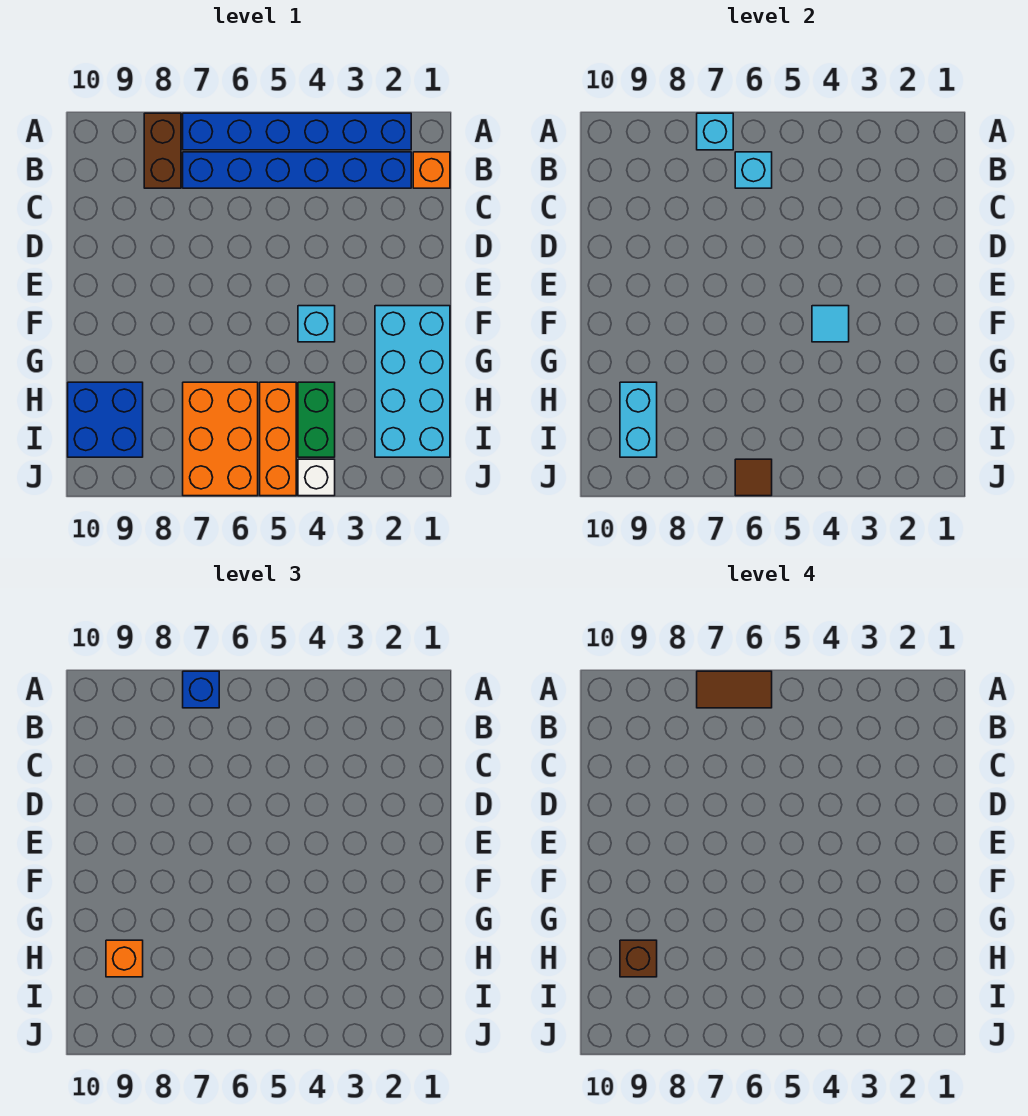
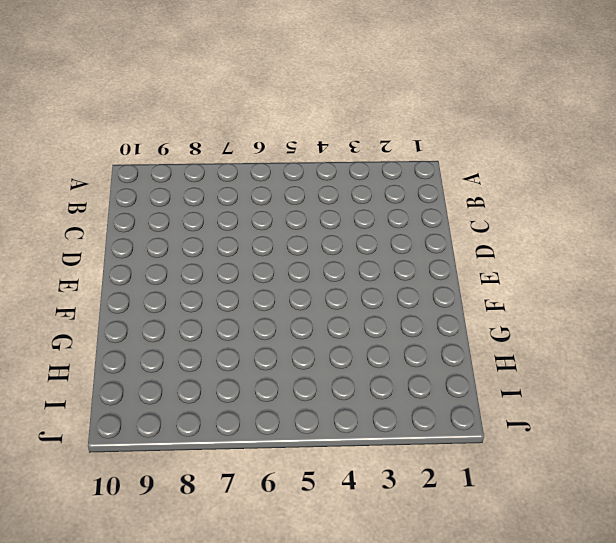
none -> blue 1x6 brick [183,113,411,150]
none -> brown 1x2 brick [144,113,181,188]
none -> orange 1x1 brick [413,152,450,188]

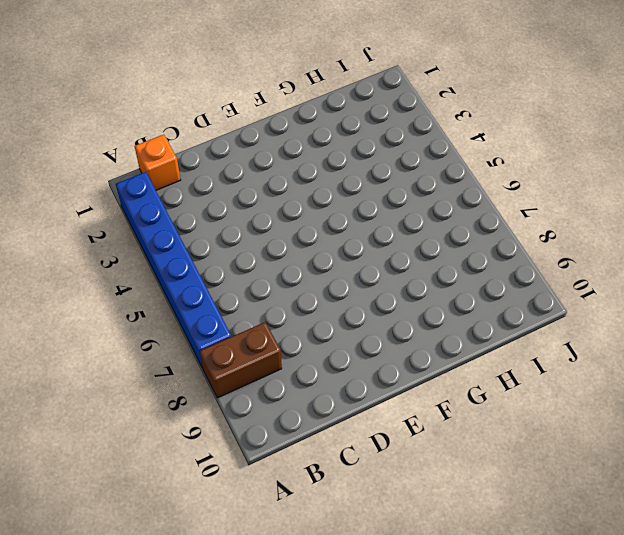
none -> blue 1x6 brick [183,152,411,188]
none -> cyan 2x4 brick [375,306,450,457]
none -> cyan 1x1 brick [298,306,335,342]

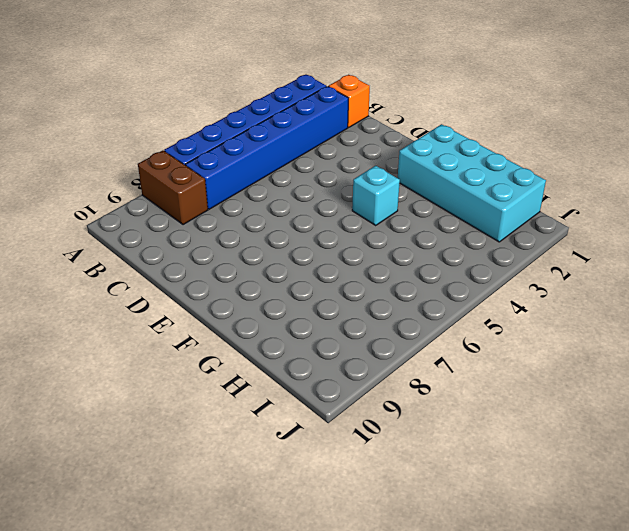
none -> green 1x2 brick [298,382,335,457]
none -> orange 1x3 brick [260,382,296,496]
none -> orange 2x3 brick [183,382,258,496]

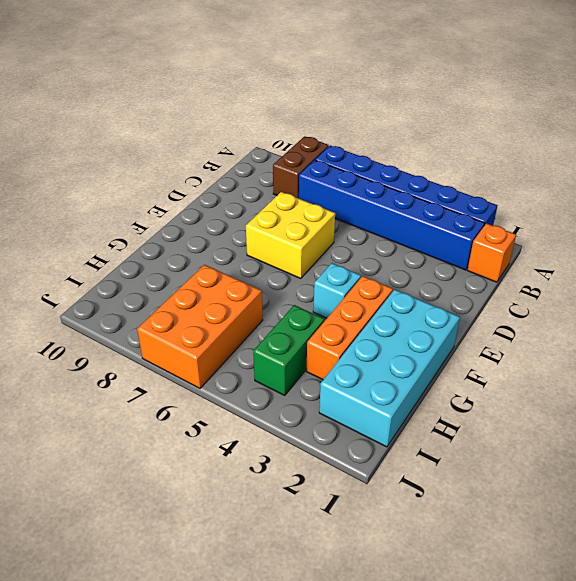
yellow 2x2 brick [246,192,335,279] -> none
orange 1x3 brick [307,276,393,380] -> orange 1x3 brick moved to [260,382,296,496]
none -> blue 2x2 brick [68,382,143,457]
none -> white 1x1 brick [298,459,335,496]
none -> cyan 1x1 brick [697,113,733,150]

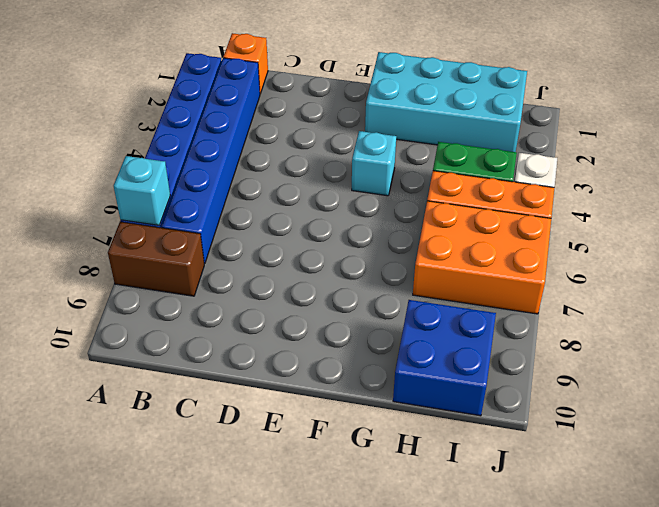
none -> cyan 1x1 brick [735,152,772,188]
none -> cyan 1x1 tile [812,306,849,342]
none -> cyan 1x2 brick [620,382,657,457]

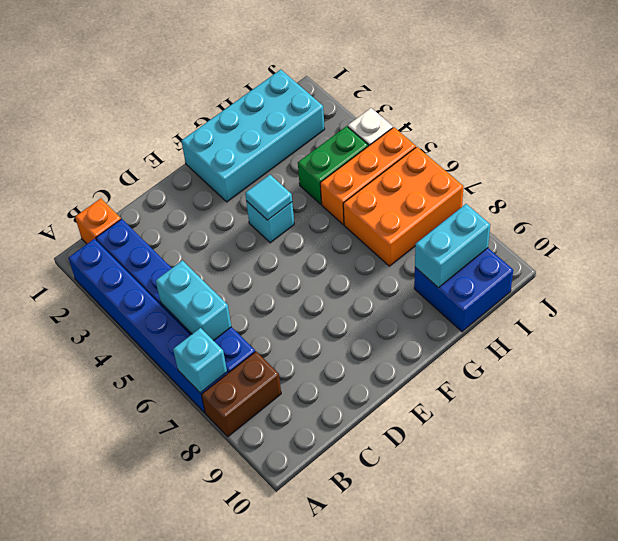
cyan 1x2 brick [156,260,231,341] -> cyan 1x1 brick [735,152,772,188]
none -> brown 1x1 tile [735,459,772,496]
none -> blue 1x1 brick [183,671,219,708]
none -> orange 1x1 brick [106,940,143,977]

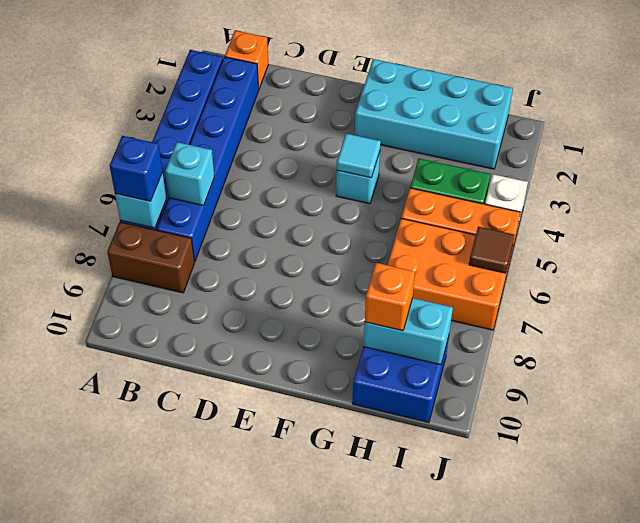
none -> brown 1x2 tile [697,671,772,708]
none -> brown 1x1 brick [620,940,657,977]

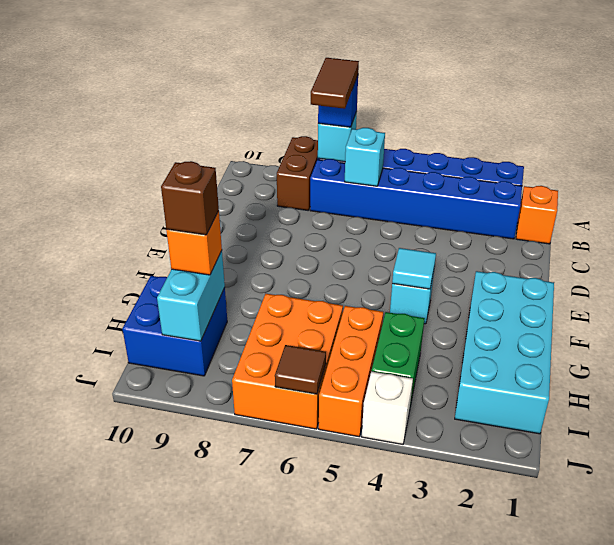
brown 1x2 tile [311,58,359,109] -> brown 1x2 tile turned to [697,671,772,708]

